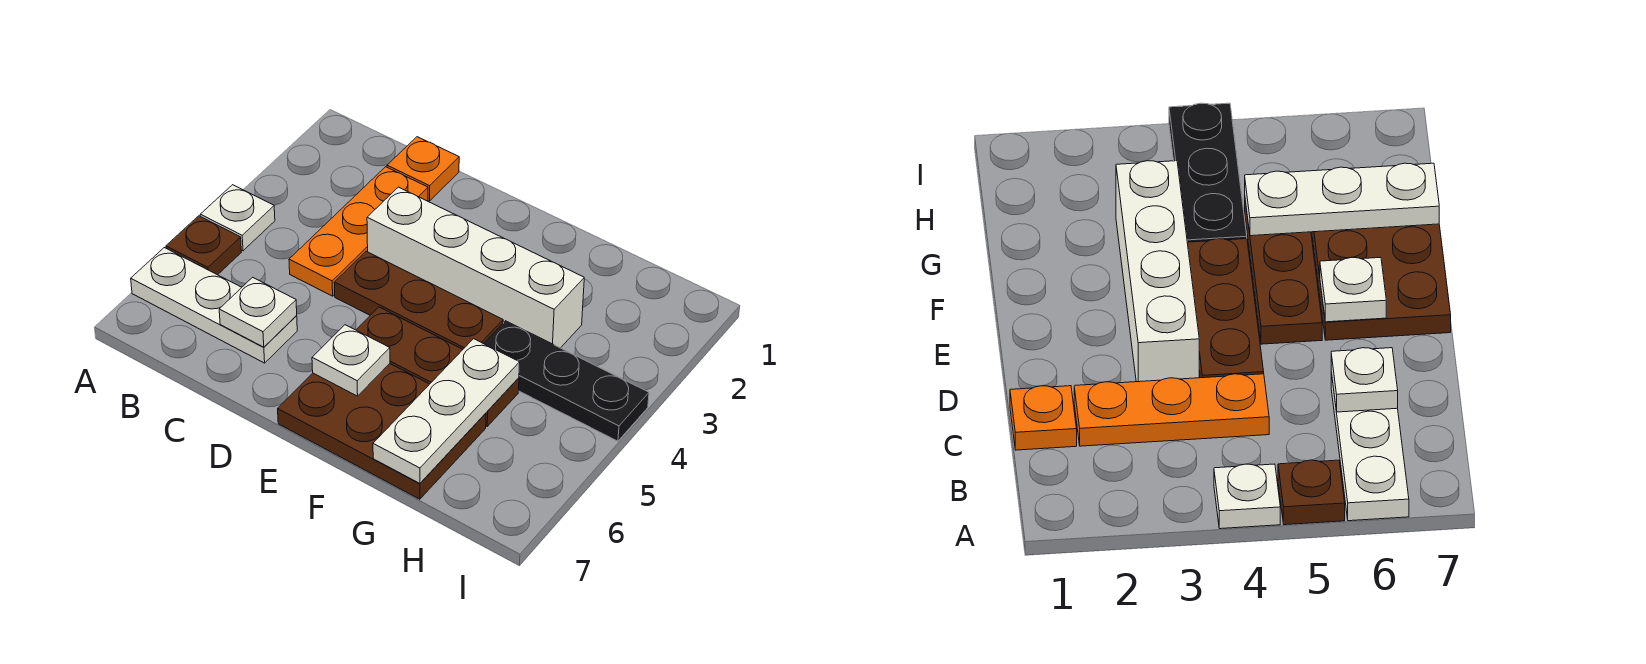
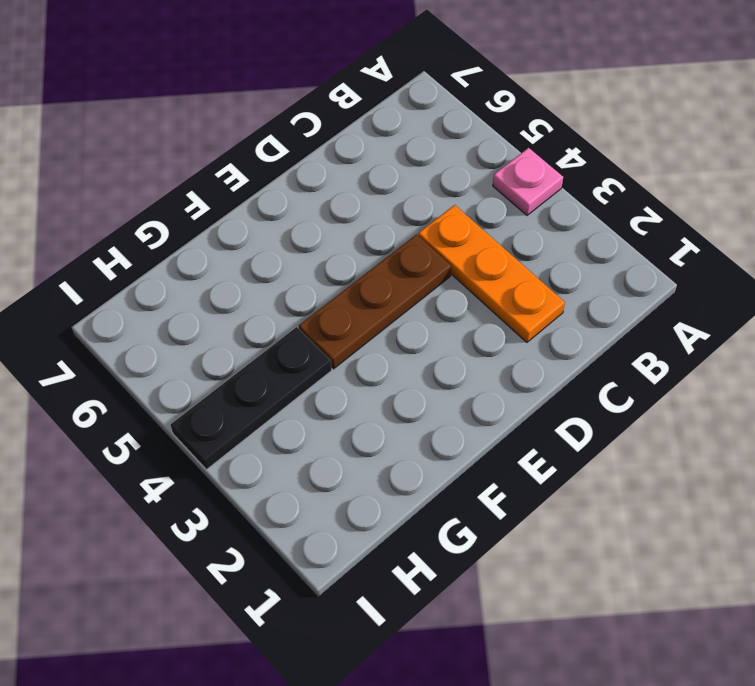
pink 1x1 plate [493,148,563,215] -> white 1x1 plate [200,185,275,251]
none -> brown 1x1 plate [166,216,241,275]
none -> white 1x3 plate [131,248,297,363]
none -> orange 1x1 plate [387,137,459,201]

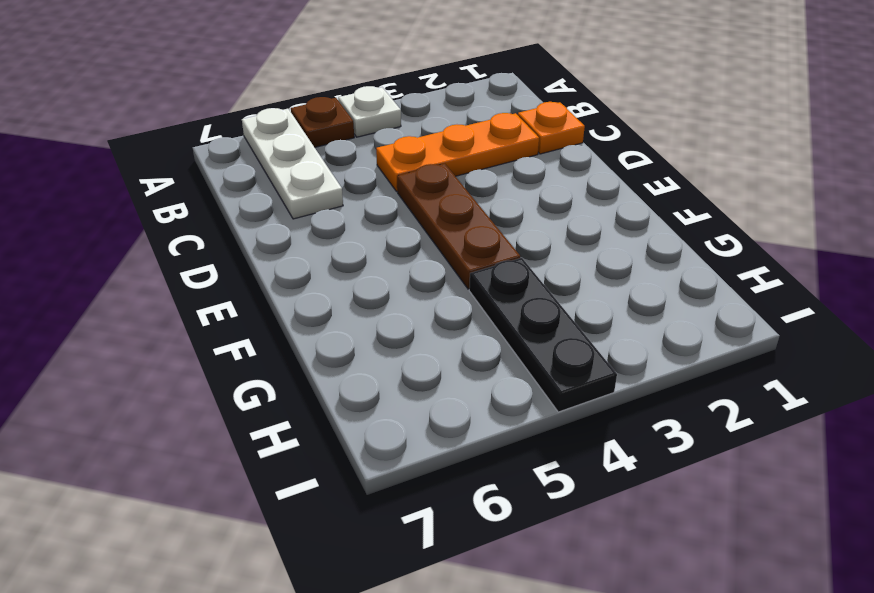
none -> white 1x4 brick [367,187,584,348]
none -> brown 1x3 plate [356,307,519,426]
none -> brown 2x3 plate [278,364,486,499]

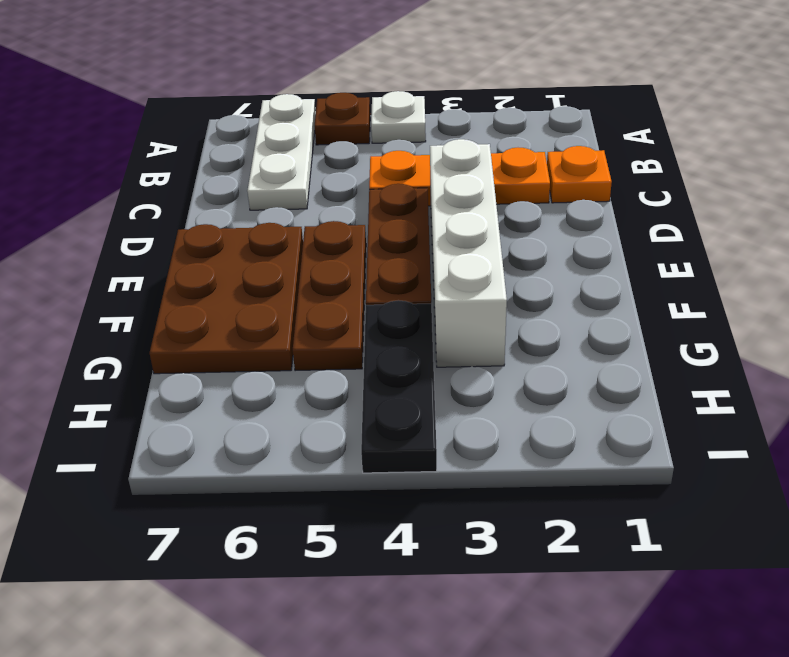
none -> white 1x1 plate [219,277,297,347]
none -> white 1x1 plate [312,325,390,396]
none -> white 1x3 plate [373,339,520,483]

